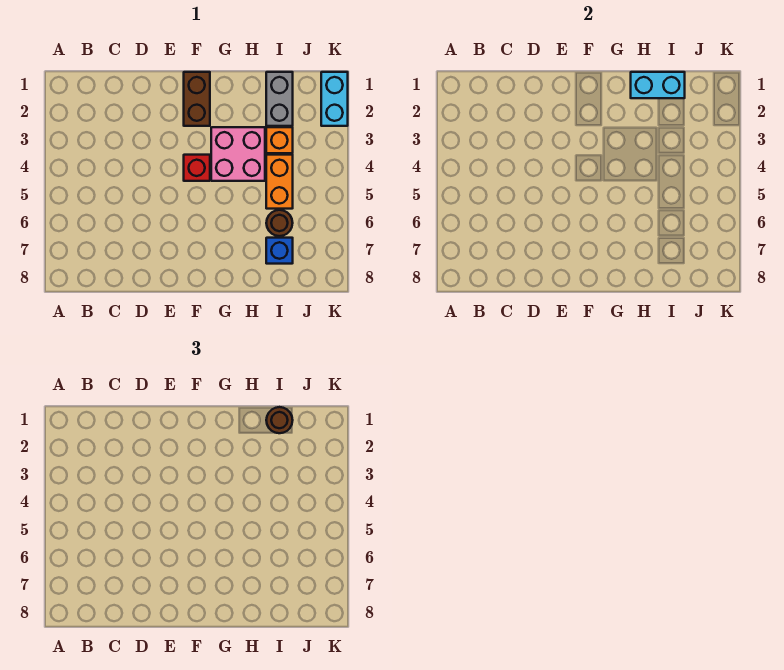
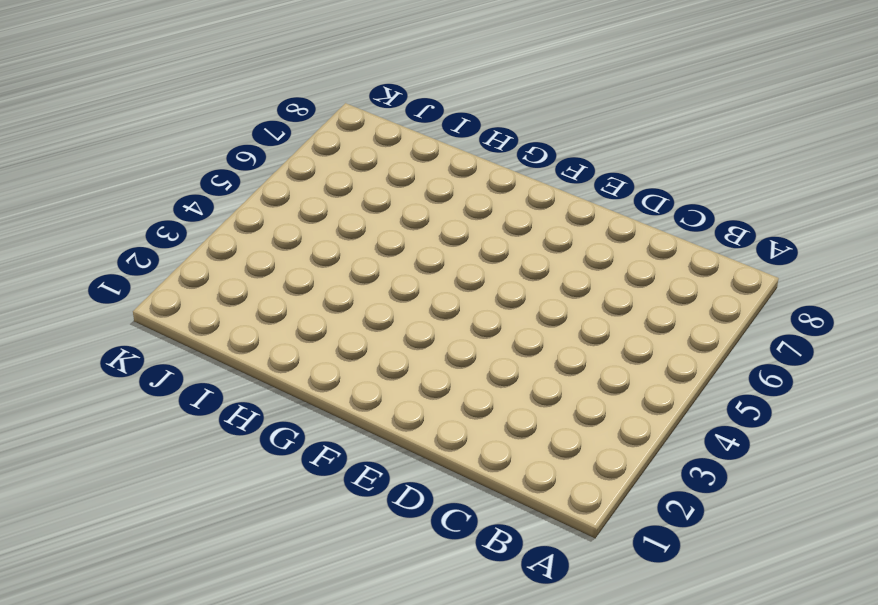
none -> brown 1x2 brick [184,72,210,126]
none -> red 1x1 brick [184,155,210,181]

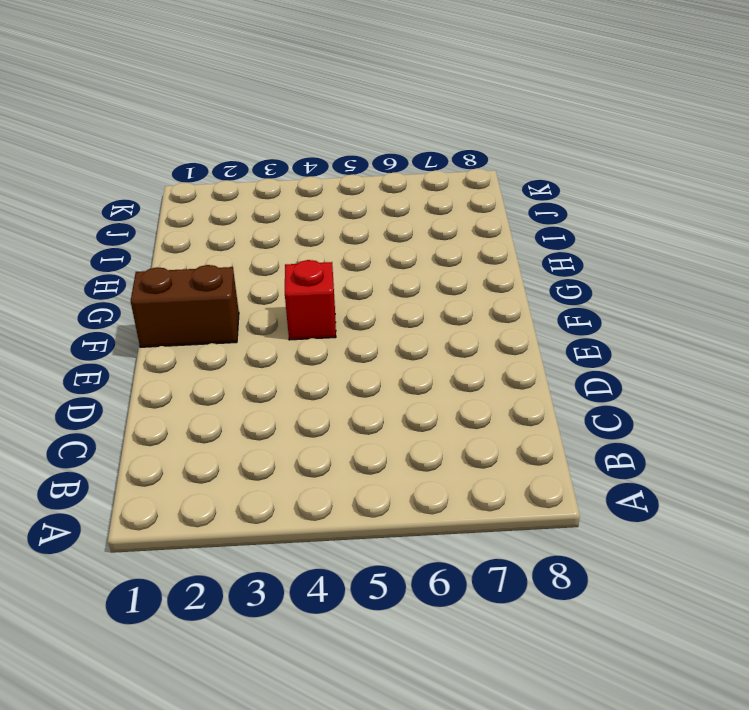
none -> pink 2x2 brick [211,127,265,181]
none -> grey 1x2 brick [266,72,293,126]

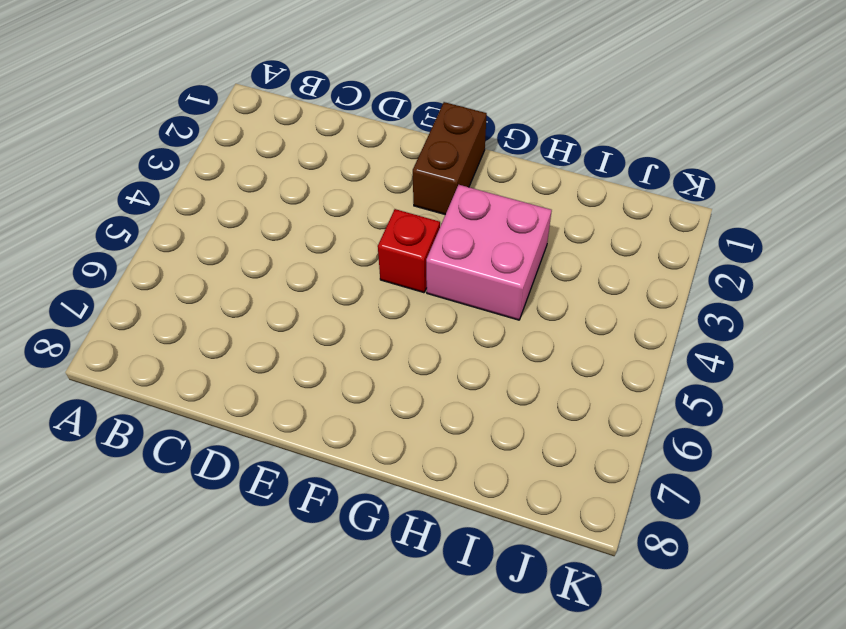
none -> grey 1x2 brick [266,72,293,126]
none -> orange 1x1 brick [266,127,293,153]

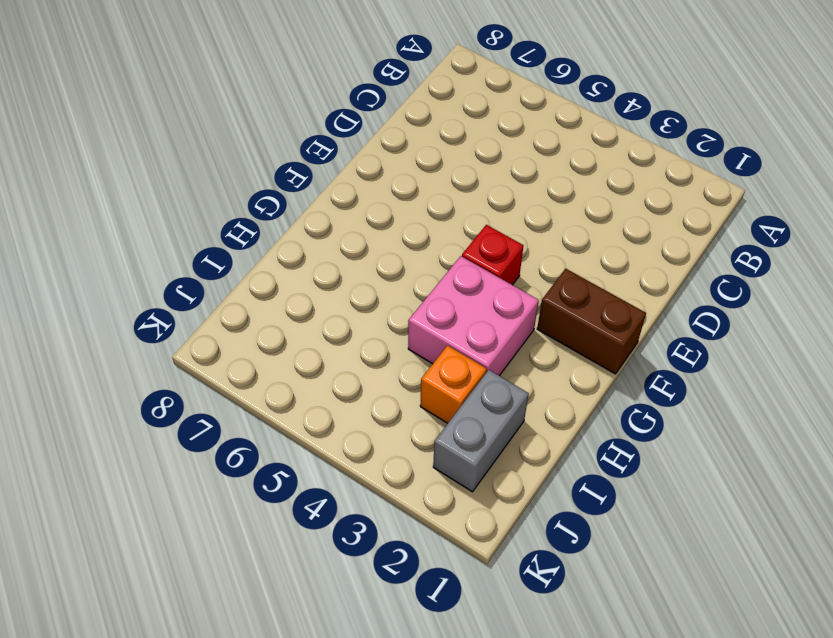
grey 1x2 brick [433,370,529,492] -> grey 1x2 brick turned to [266,72,293,126]
none -> orange 1x2 brick [266,155,293,209]
none -> brown 1x1 round brick [266,210,293,236]

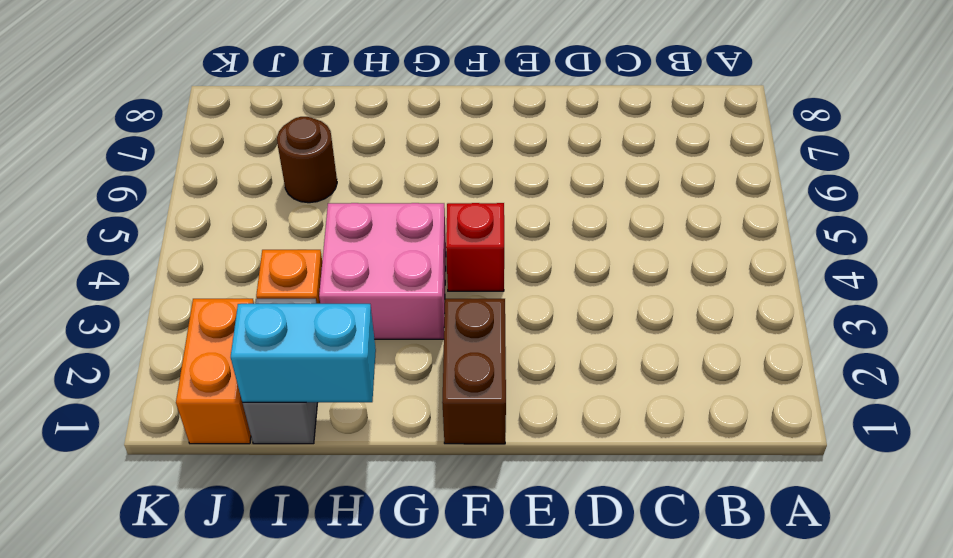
orange 1x2 brick [176,299,254,444] -> orange 1x2 brick moved to [266,155,293,209]
none -> blue 1x1 brick [266,238,293,264]
none -> cyan 1x2 brick [321,72,348,126]

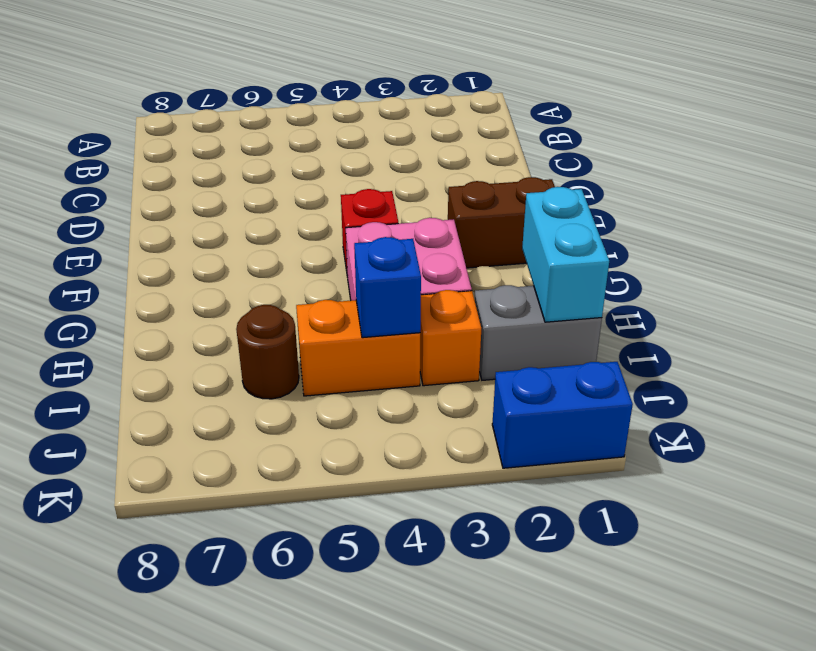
blue 1x1 brick [354,237,421,338] -> blue 1x1 brick moved to [266,238,293,264]
blue 1x2 brick [492,362,633,468] -> cyan 1x2 brick [321,72,348,126]
none -> brown 1x1 round brick [266,407,293,433]

